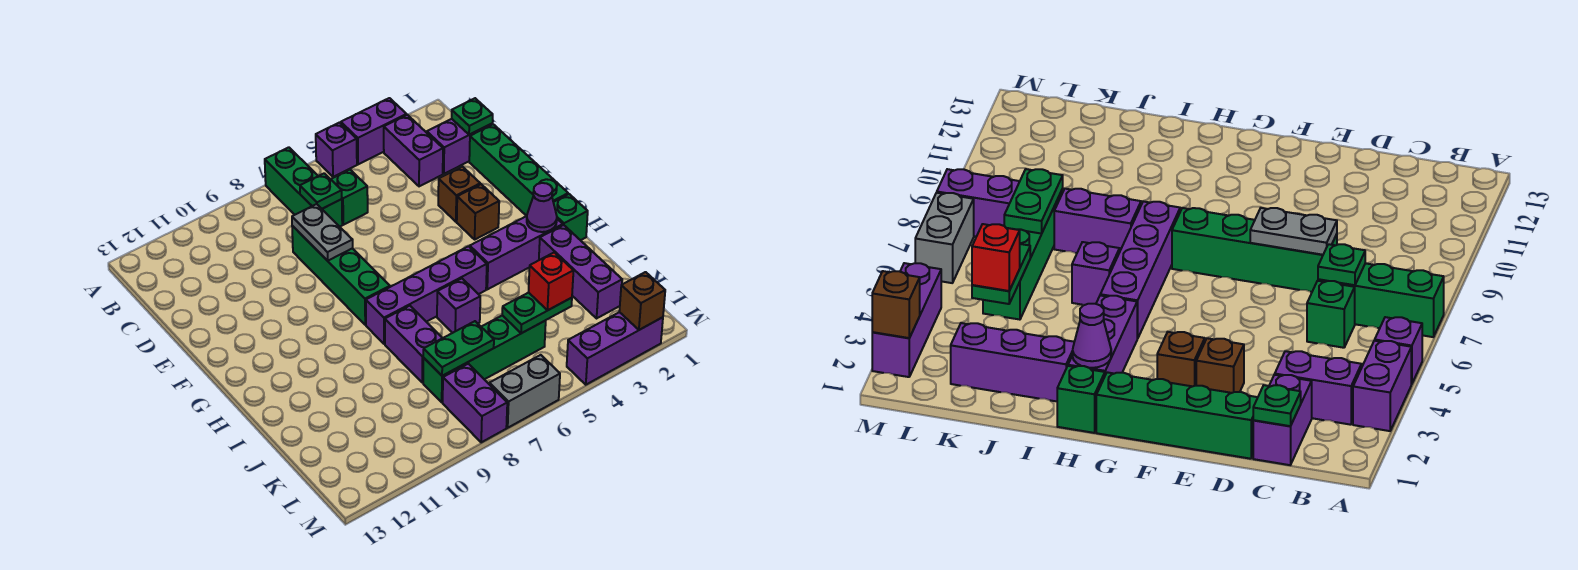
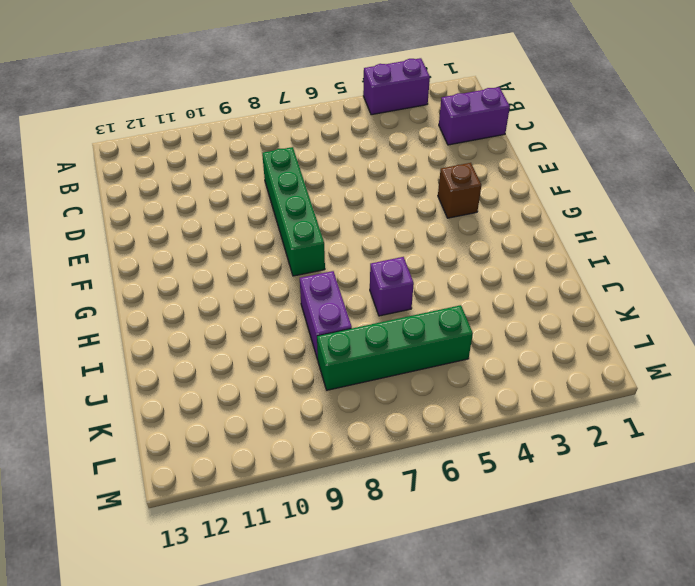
none -> purple 1x1 brick [316,123,357,177]
none -> green 1x3 brick [265,147,342,227]
none -> purple 1x2 brick [384,115,443,186]

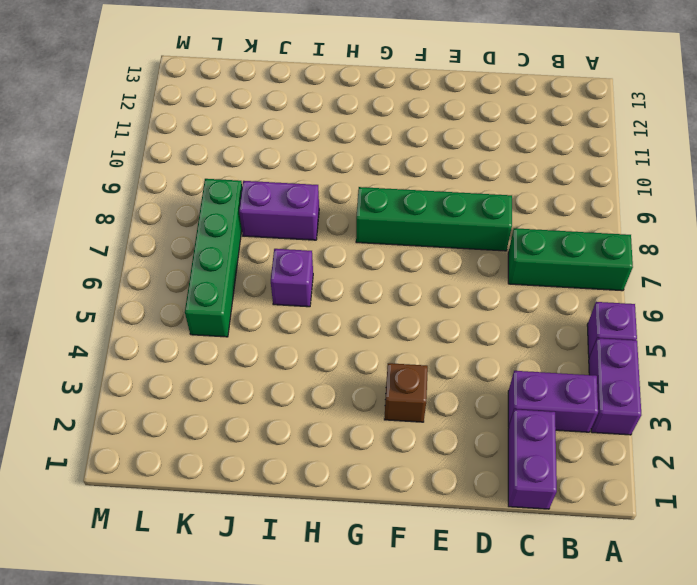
none -> green 1x1 brick [331,170,368,225]
none -> green 1x4 brick [469,124,568,216]
none -> brown 1x1 brick [438,167,480,222]

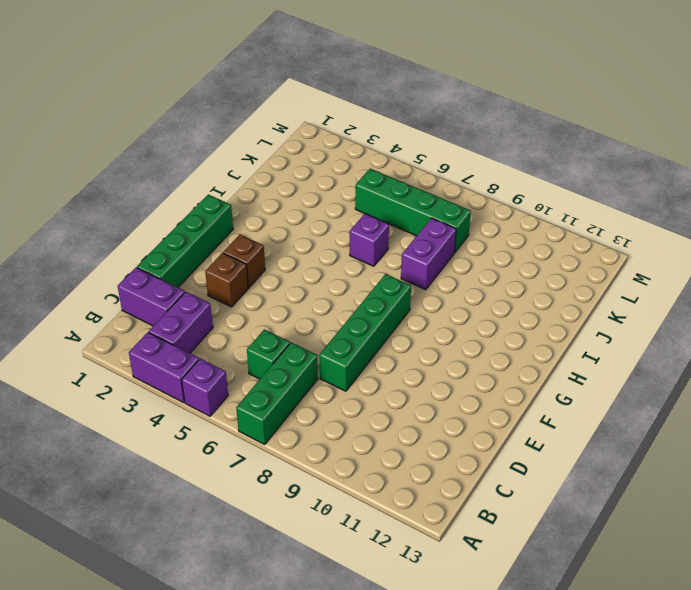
none -> green 1x1 brick [553,194,588,240]
none -> purple 1x3 brick [470,216,563,289]
none -> purple 1x4 brick [366,246,487,344]

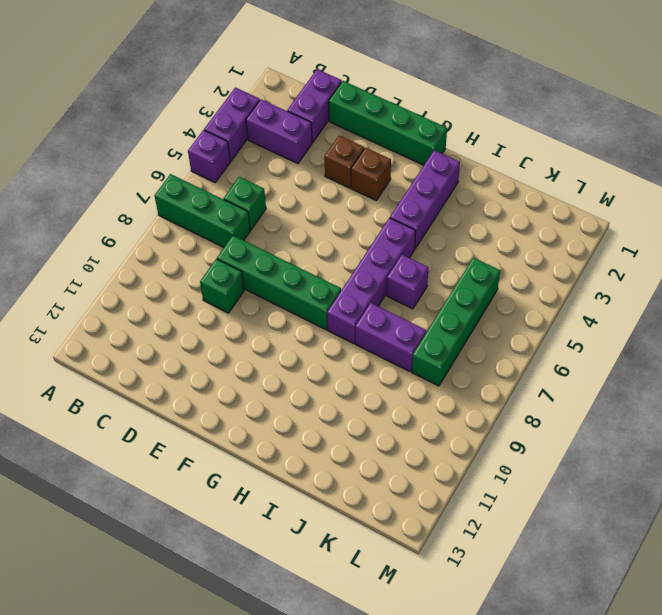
green 1x1 brick [200,259,244,313] -> green 1x1 brick moved to [553,194,588,240]
none -> purple 1x3 brick [539,225,622,318]
none -> purple 1x2 brick [443,364,507,442]
none -> purple 1x3 brick [567,312,663,385]

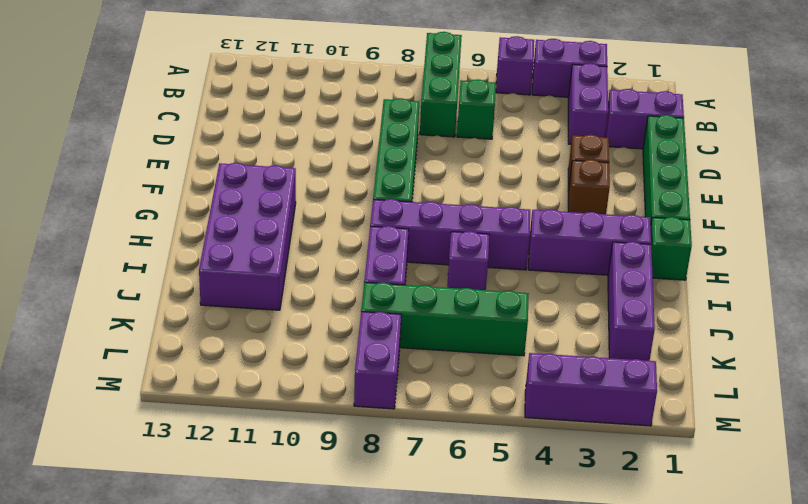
purple 2x4 brick [199,163,296,310] -> none
none -> grey 1x2 brick [489,355,560,428]
none -> green 1x1 plate [452,98,493,135]
none -> green 1x1 plate [300,173,342,209]

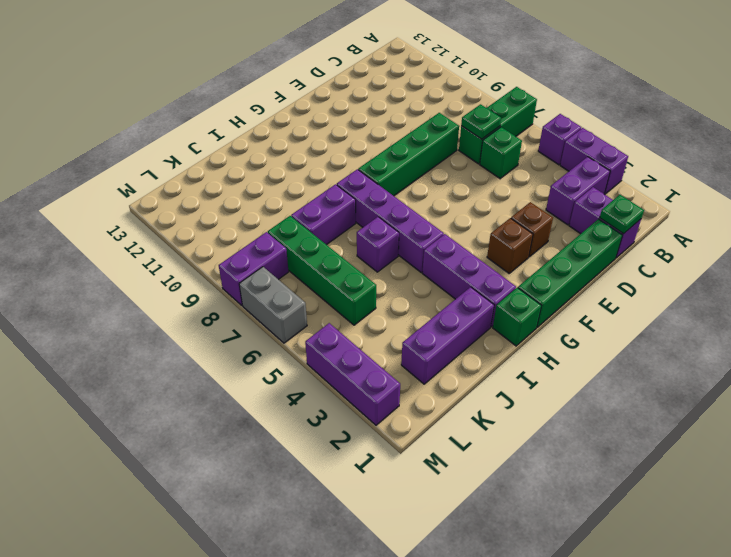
none -> grey 1x2 plate [292,204,353,261]
none -> purple 1x1 cone [527,183,557,232]
none -> green 1x2 plate [502,293,572,333]

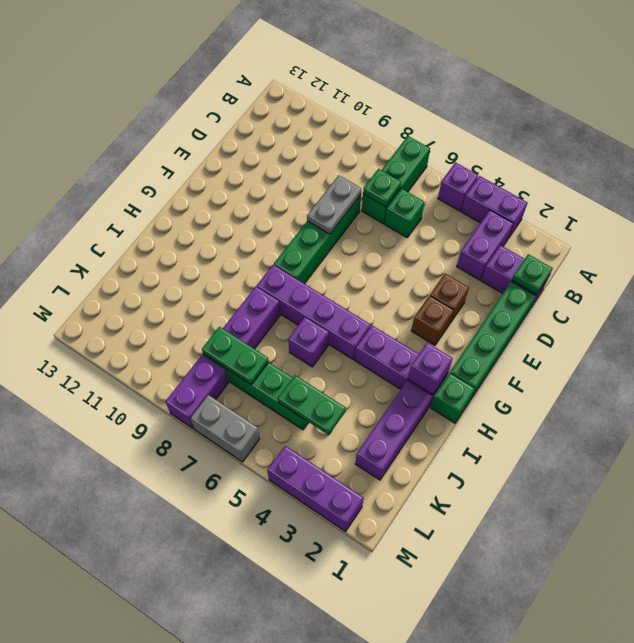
purple 1x1 brick [408,343,453,395] -> purple 1x1 cone [527,183,557,232]
none -> brown 1x1 brick [619,272,665,330]
none -> red 1x1 brick [529,252,573,310]

